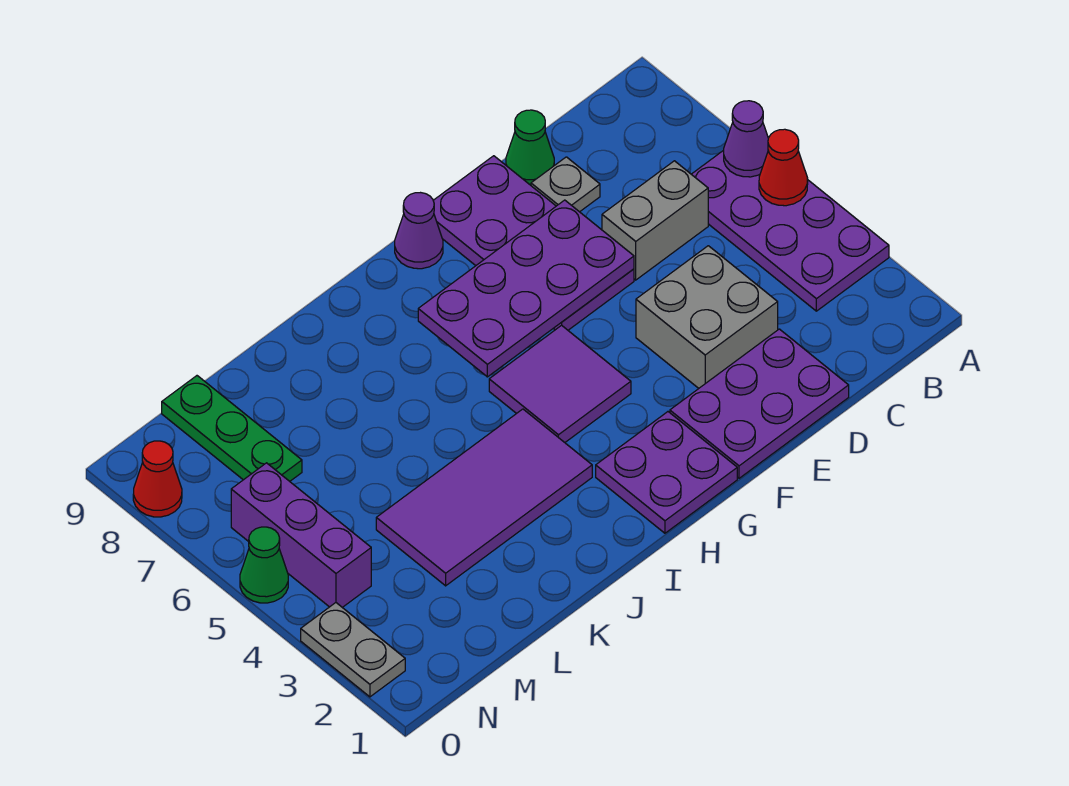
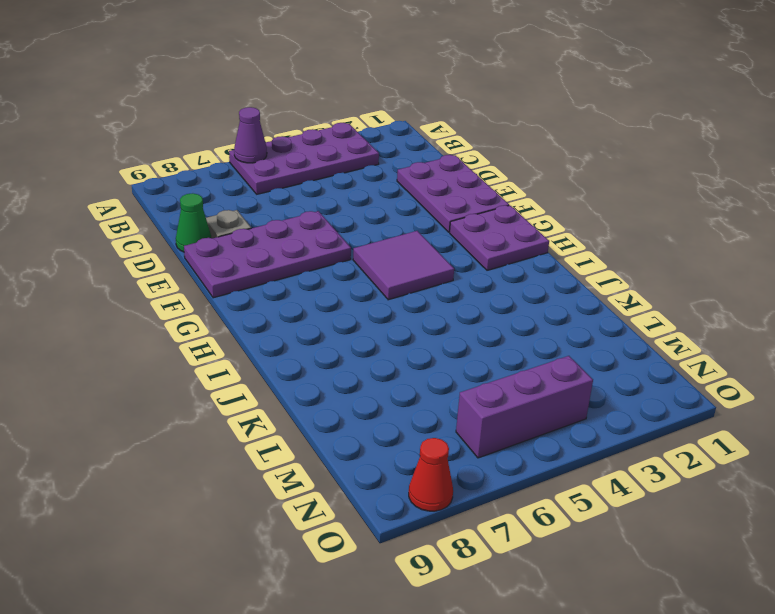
none -> grey 1x2 brick [602,161,708,280]
none -> grey 2x2 brick [636,246,778,388]
none -> purple 1x1 cone [395,193,443,269]

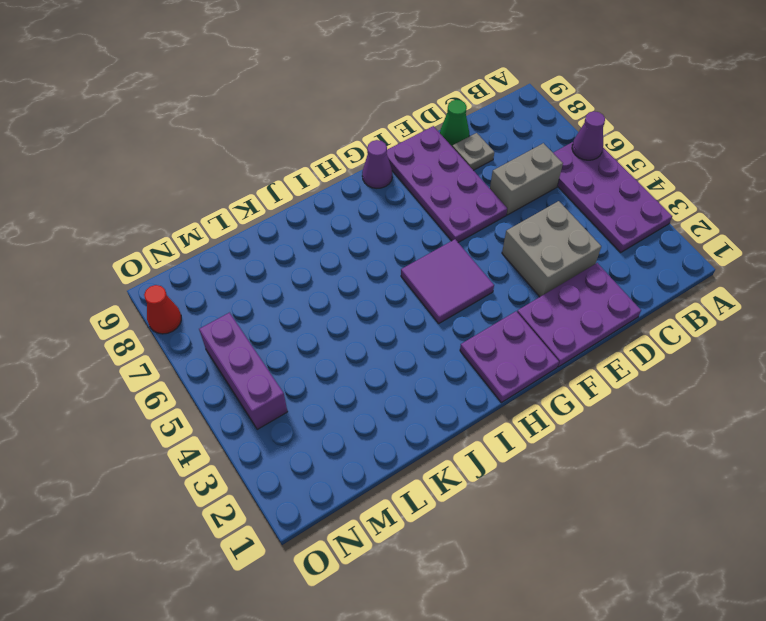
none -> purple 2x4 tile [376,409,592,586]
none -> green 1x3 plate [162,376,302,481]
none -> grey 1x2 plate [301,603,405,697]

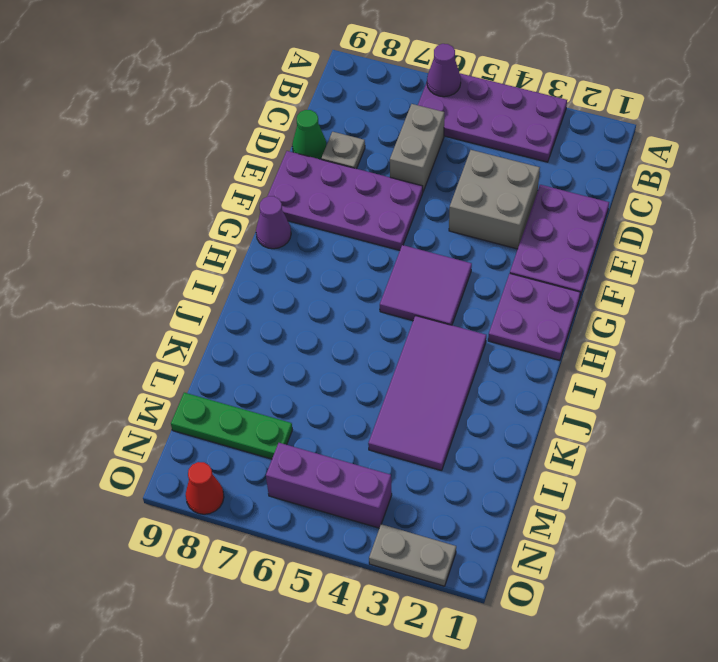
none -> green 1x1 cone [240,527,288,603]
none -> red 1x1 cone [759,129,808,206]
none -> purple 2x4 plate [418,200,634,377]

